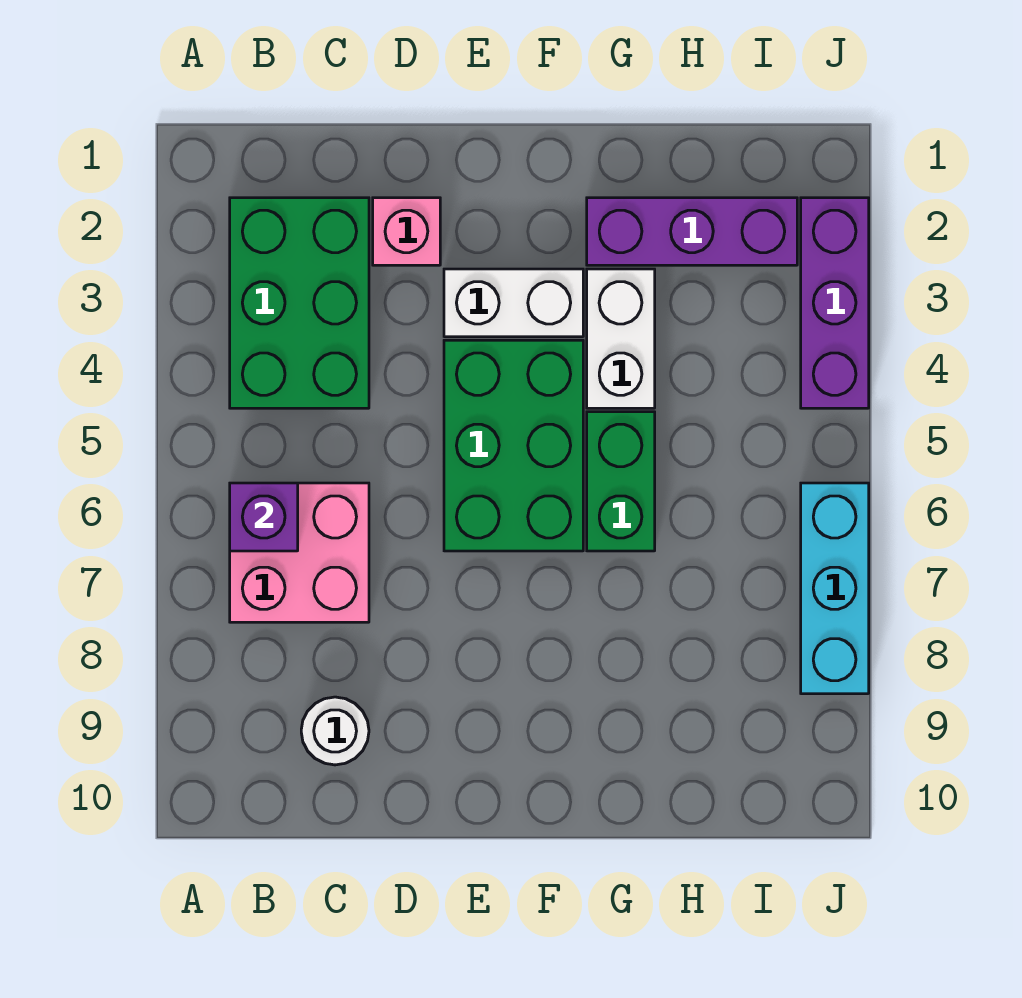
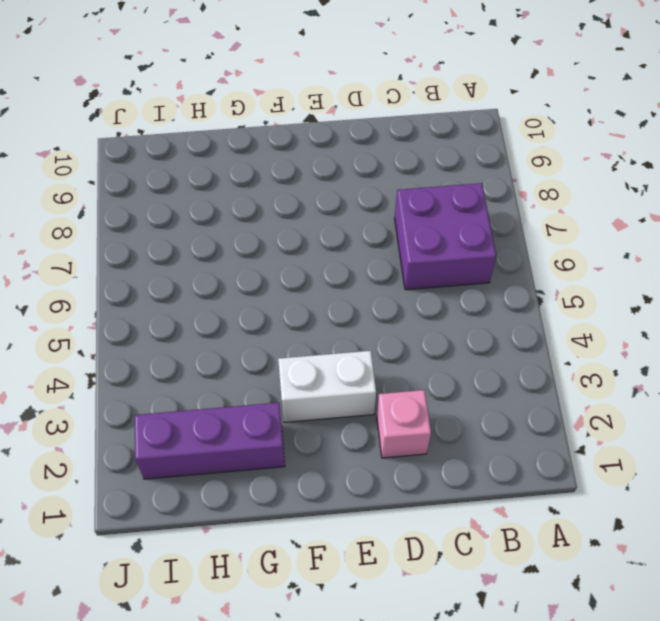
purple 2x2 brick [395,183,496,290] -> pink 2x2 brick [230,483,369,622]
none -> green 2x3 brick [230,198,369,408]
none -> white 1x1 round brick [301,697,369,765]
none -> green 2x3 brick [444,340,583,551]

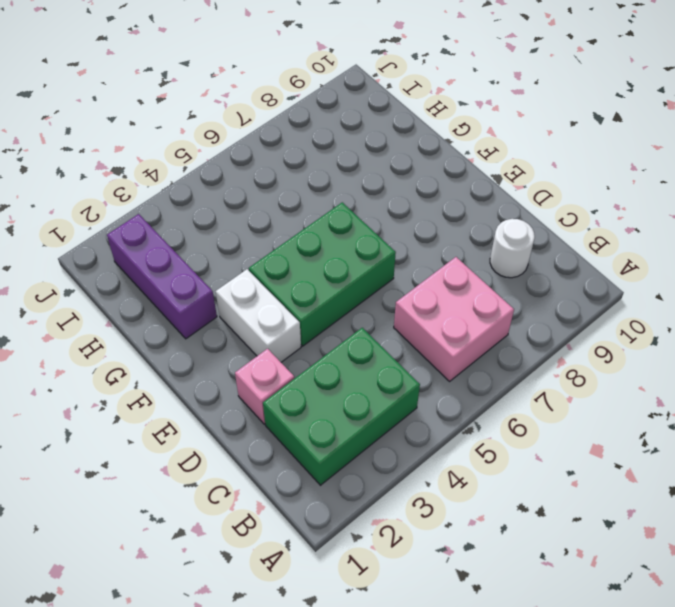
none -> white 1x2 brick [587,269,655,408]
none -> green 1x2 brick [587,412,655,551]
none -> purple 1x3 brick [801,198,869,408]

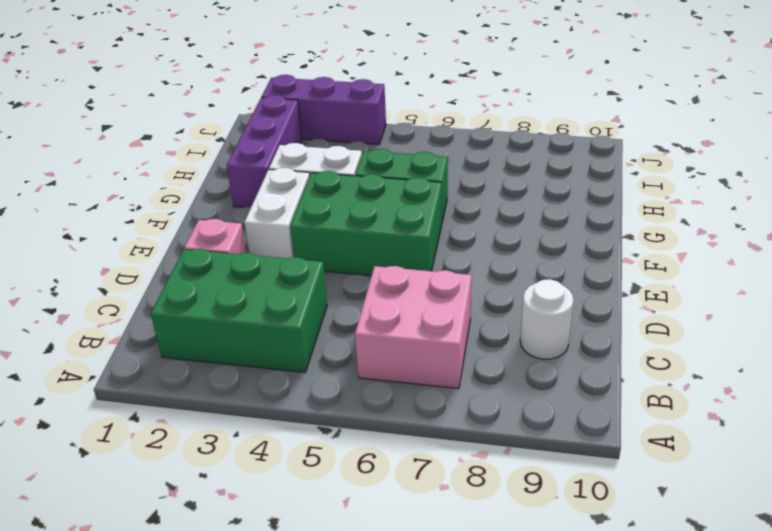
none -> cyan 1x3 brick [801,483,869,694]
none -> purple 1x1 brick [230,483,298,551]

